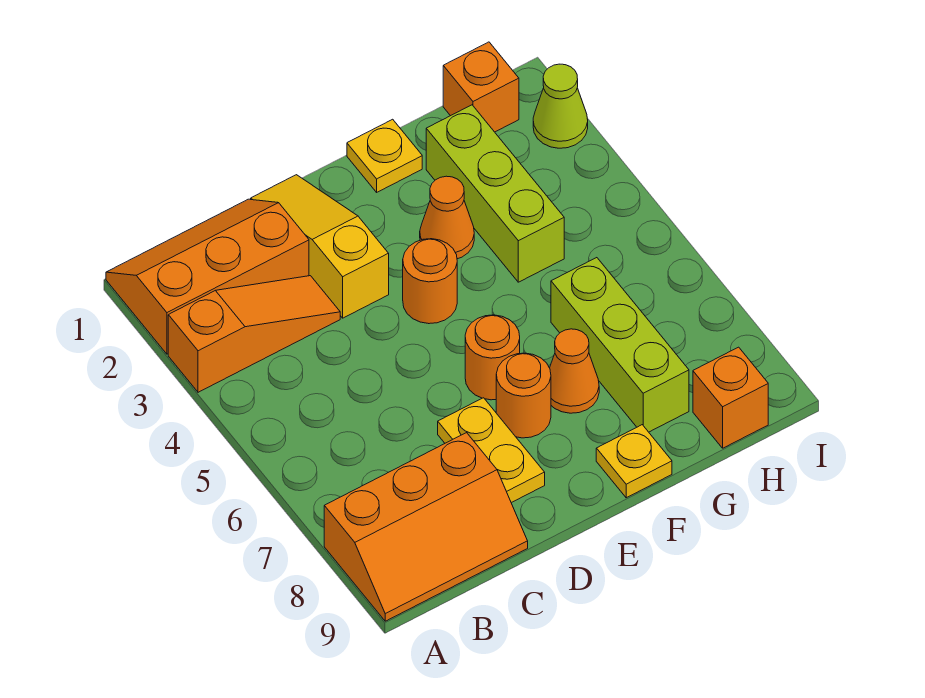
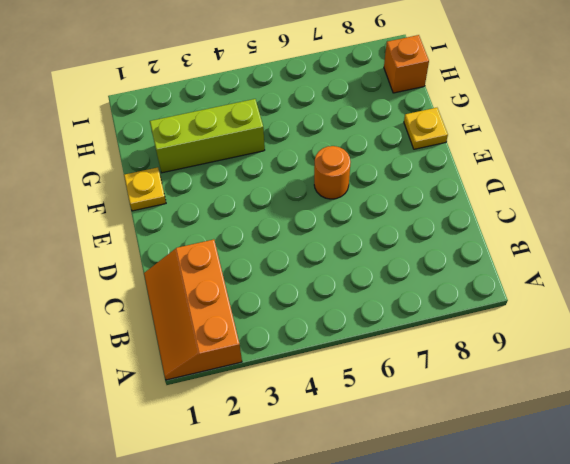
none -> orange 1x3 slope [168,276,340,392]
none -> orange 2x3 slope [324,433,528,621]
none -> yellow 1x3 slope [251,175,389,318]

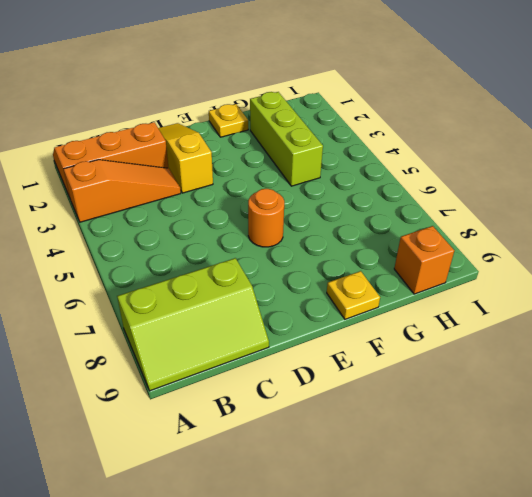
lime 2x3 slope [117,258,269,391] -> orange 2x3 slope [324,433,528,621]
none -> yellow 1x2 plate [438,398,545,503]
none -> orange 1x1 round brick [403,239,457,324]
none -> orange 1x1 round brick [496,353,551,438]

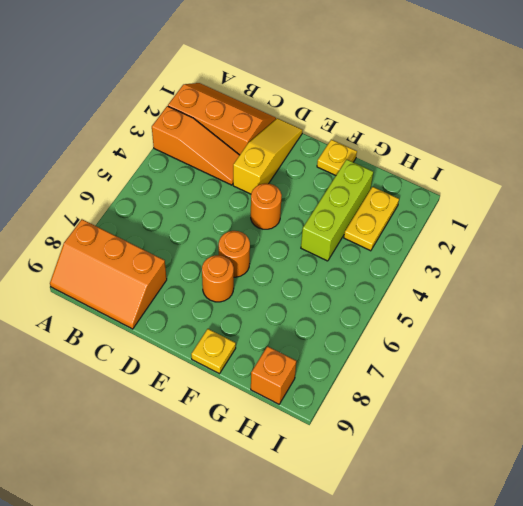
yellow 1x2 plate [344,187,399,251] -> yellow 1x2 plate moved to [438,398,545,503]
none -> orange 1x1 cone [420,176,474,259]
none -> orange 1x1 cone [550,329,599,413]
none -> lime 1x3 brick [551,258,689,432]

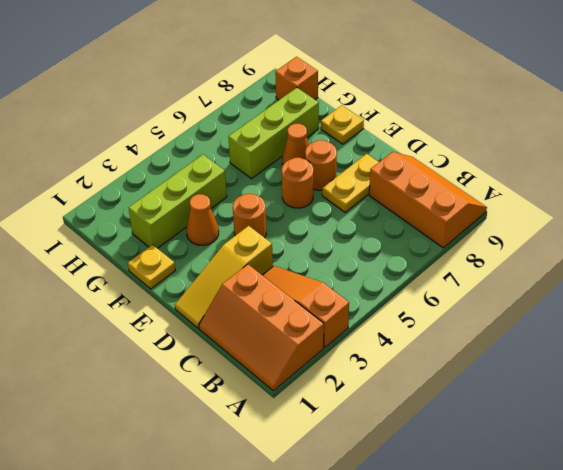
none -> orange 1x1 brick [443,42,519,132]
none -> lime 1x1 cone [533,64,588,148]

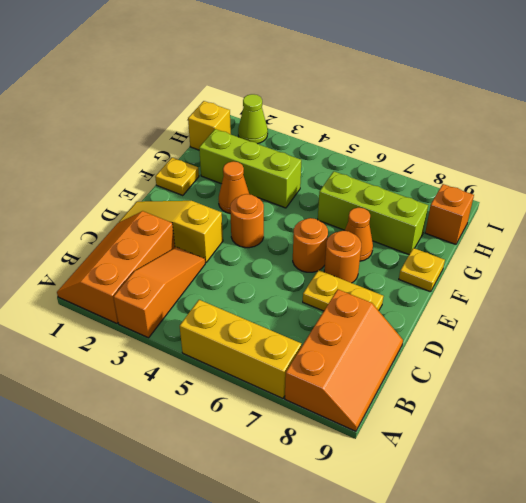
yellow 1x3 brick [180,300,301,398] -> none
yellow 1x1 brick [188,101,231,150] -> orange 1x1 brick [443,42,519,132]

